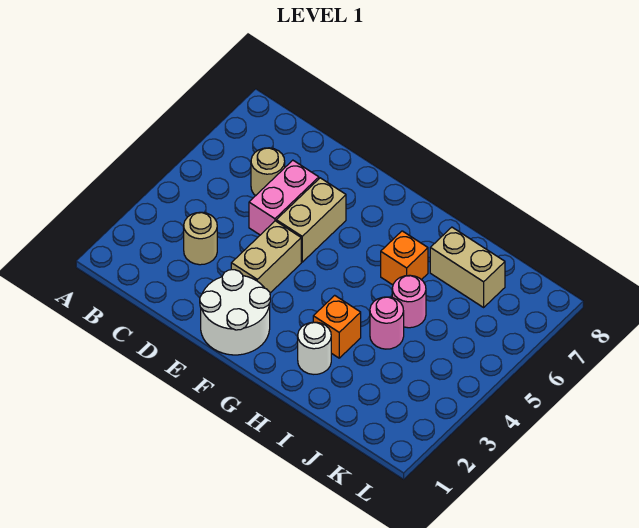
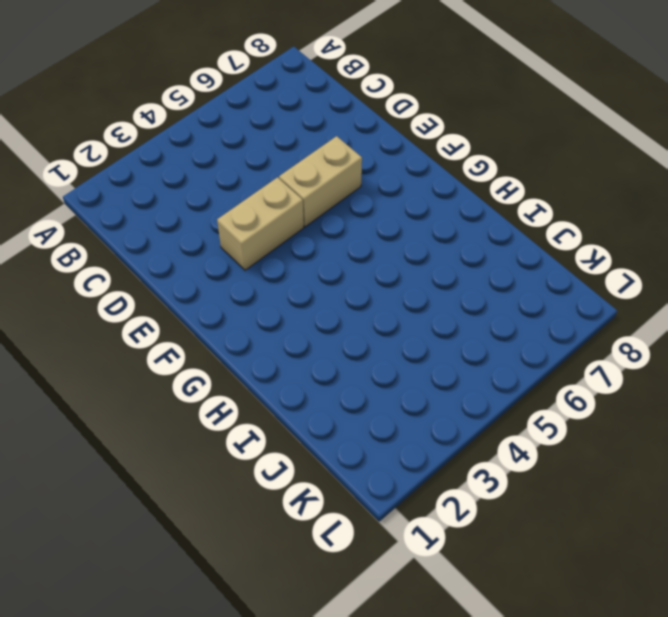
none -> tan 1x1 round brick [184,212,217,265]
none -> tan 1x1 round brick [251,148,285,196]
none -> pink 1x2 brick [249,160,319,235]

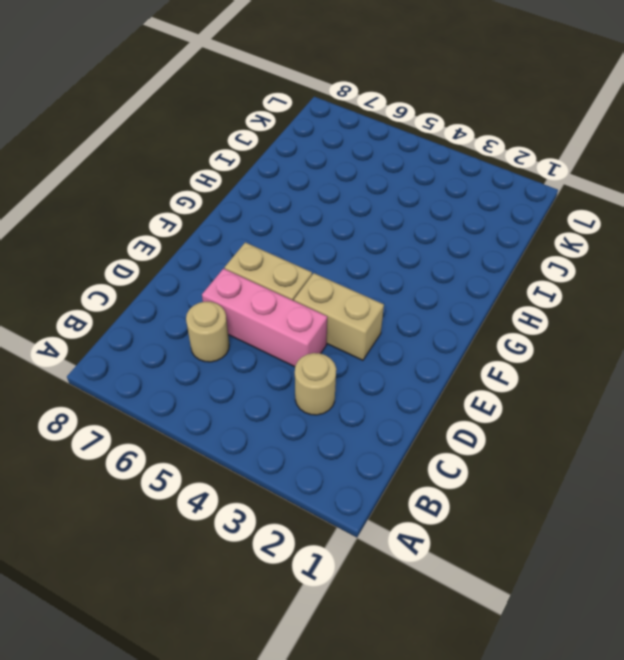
pink 1x3 brick [202,269,327,367] -> pink 1x2 brick [249,160,319,235]
none -> white 2x2 round brick [200,270,270,355]
none -> white 1x1 round brick [298,322,331,374]
none -> orange 1x1 brick [313,295,361,358]

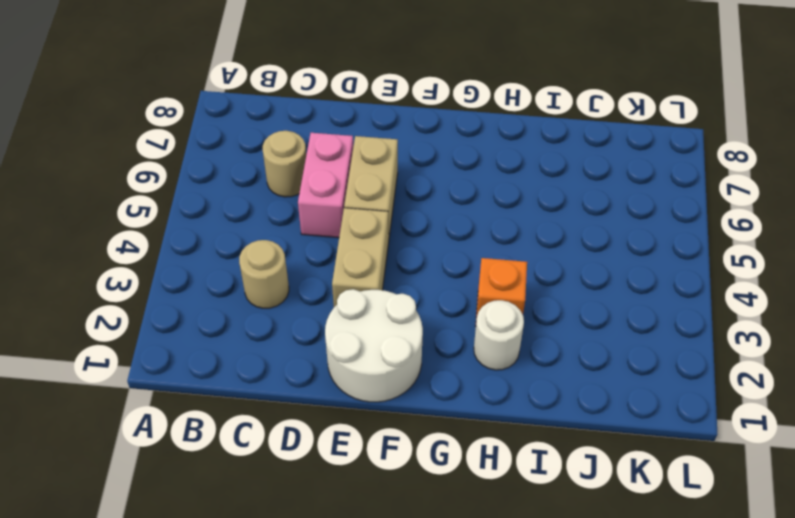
none -> orange 1x1 brick [381,231,428,285]
none -> pink 1x1 round brick [370,297,404,349]
none -> pink 1x1 round brick [392,275,426,328]

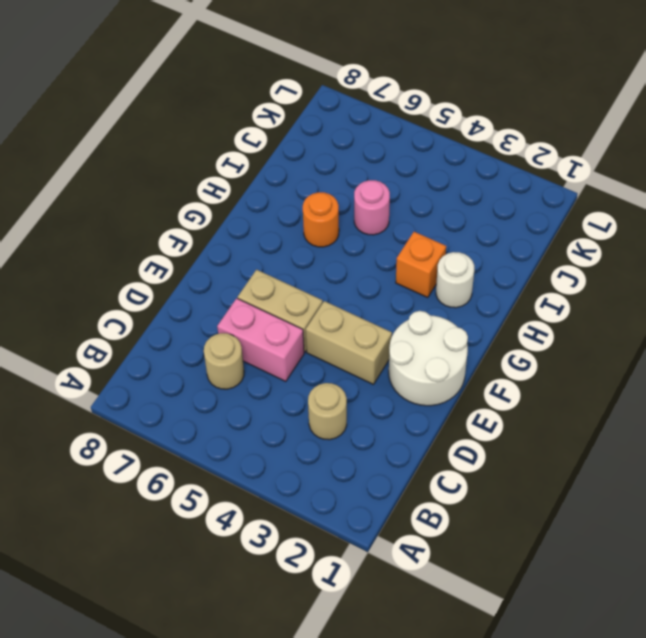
orange 1x1 round brick [303,192,339,247] -> orange 1x1 brick [381,231,428,285]
none -> pink 1x1 round brick [370,297,404,349]
none -> tan 1x2 brick [430,227,505,307]

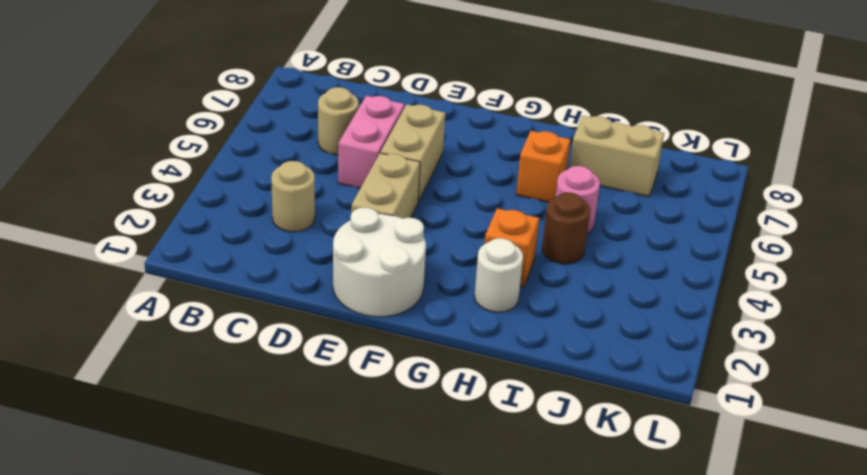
brown 1x1 round brick [542,192,590,264] -> pink 1x1 round brick [370,297,404,349]

